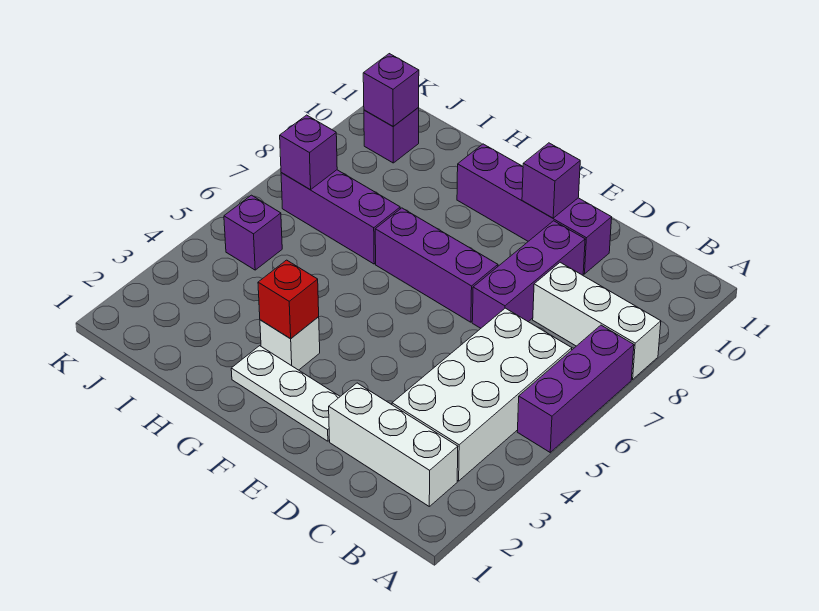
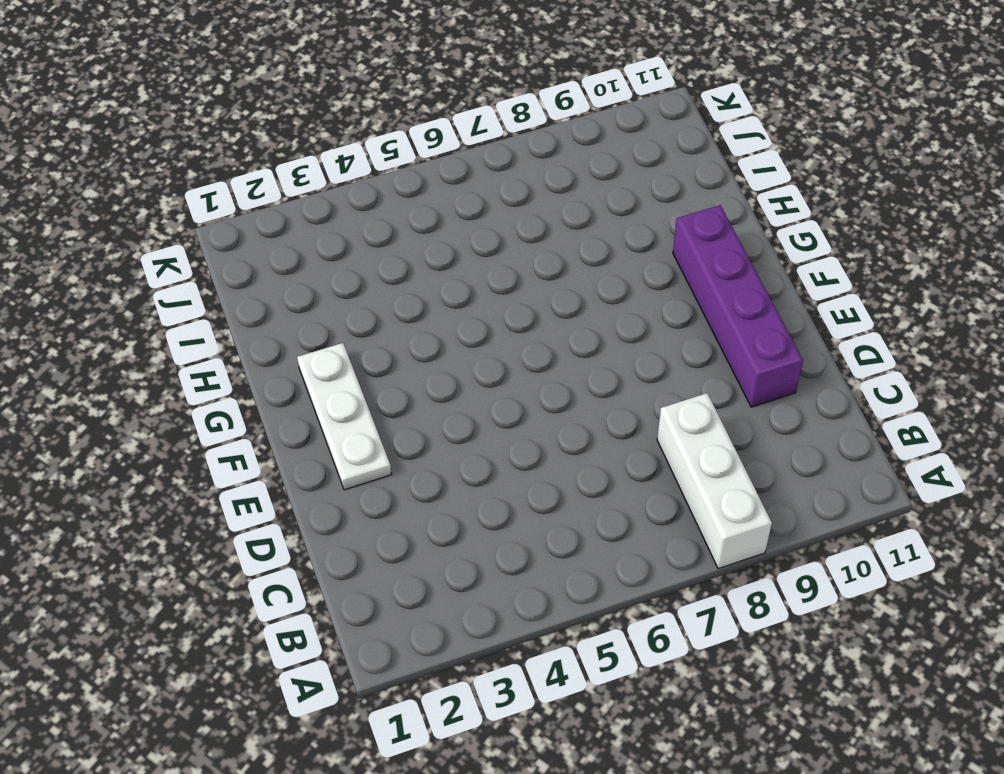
none -> purple 1x3 brick [517,325,634,452]
none -> white 1x3 brick [329,383,458,506]
none -> white 2x4 brick [392,308,572,481]

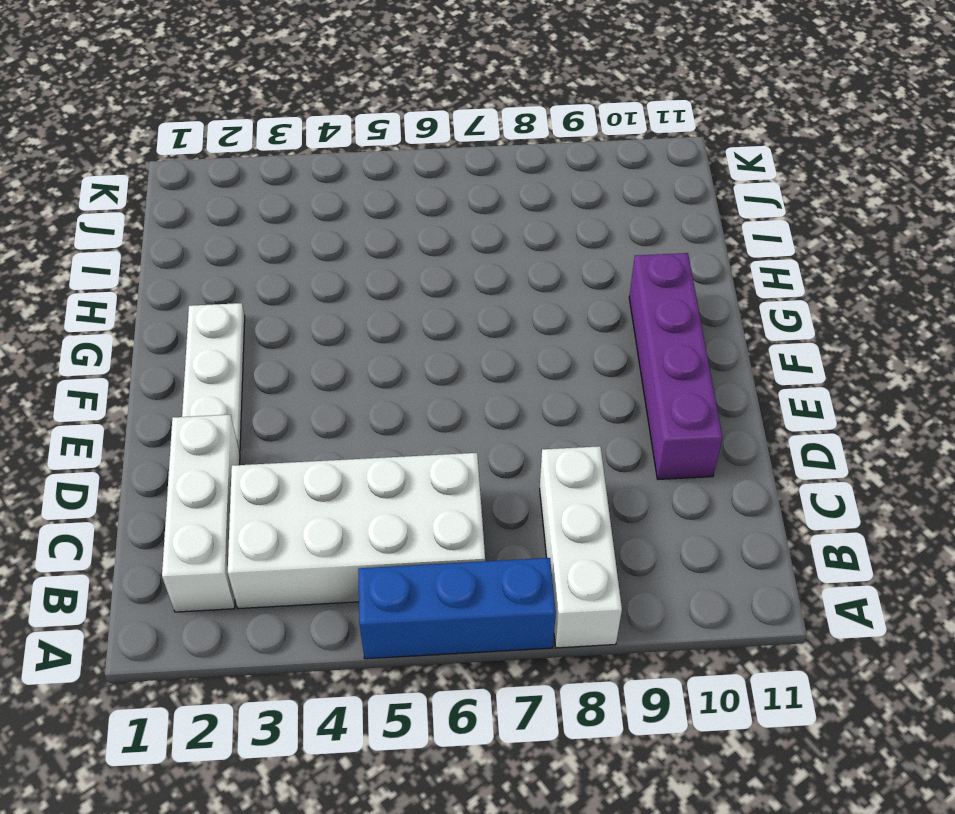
blue 1x3 brick [358,558,556,659] -> purple 1x3 brick [517,325,634,452]
none -> purple 1x3 brick [472,221,585,328]
none -> purple 1x3 brick [375,208,498,322]
none -> white 1x1 brick [260,317,320,370]

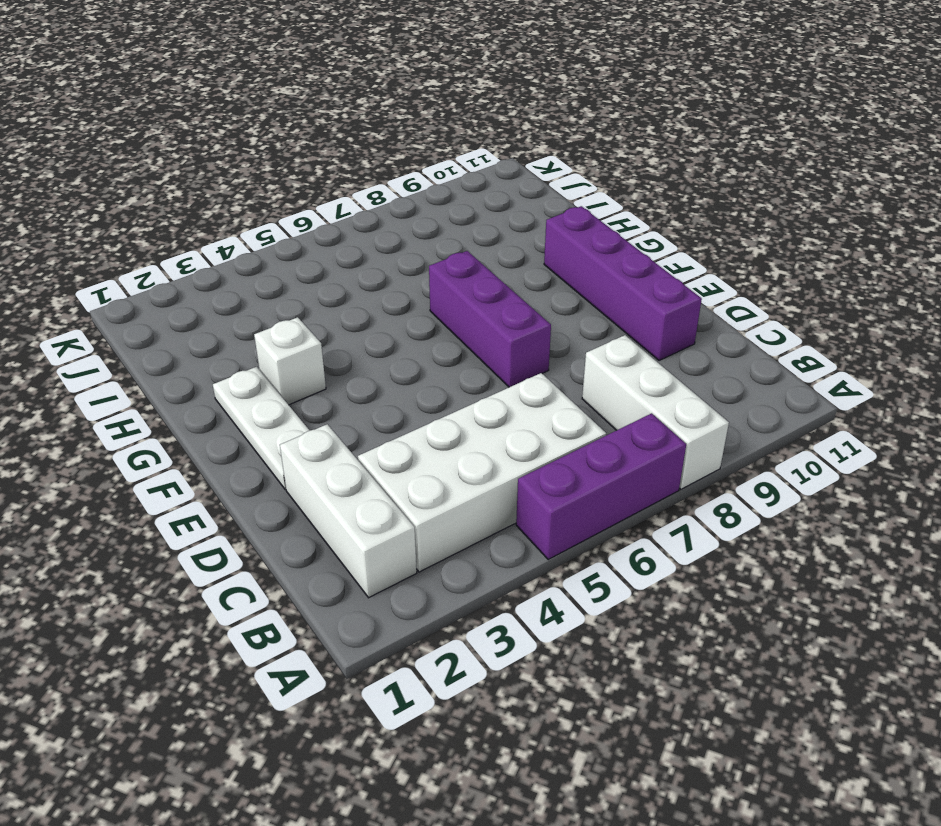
none -> purple 1x3 brick [472,221,585,328]
none -> purple 1x3 brick [281,170,400,264]
none -> purple 1x1 brick [224,195,282,270]

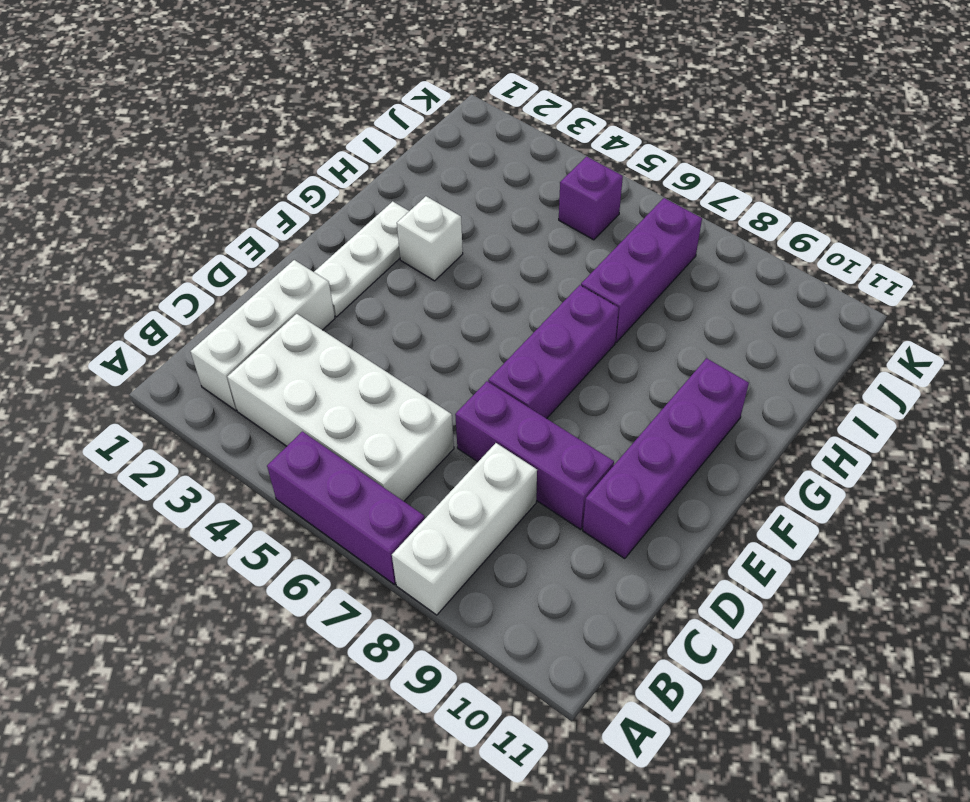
none -> purple 1x1 brick [364,108,419,163]
none -> purple 1x1 brick [522,143,580,218]
none -> red 1x1 brick [258,260,319,339]

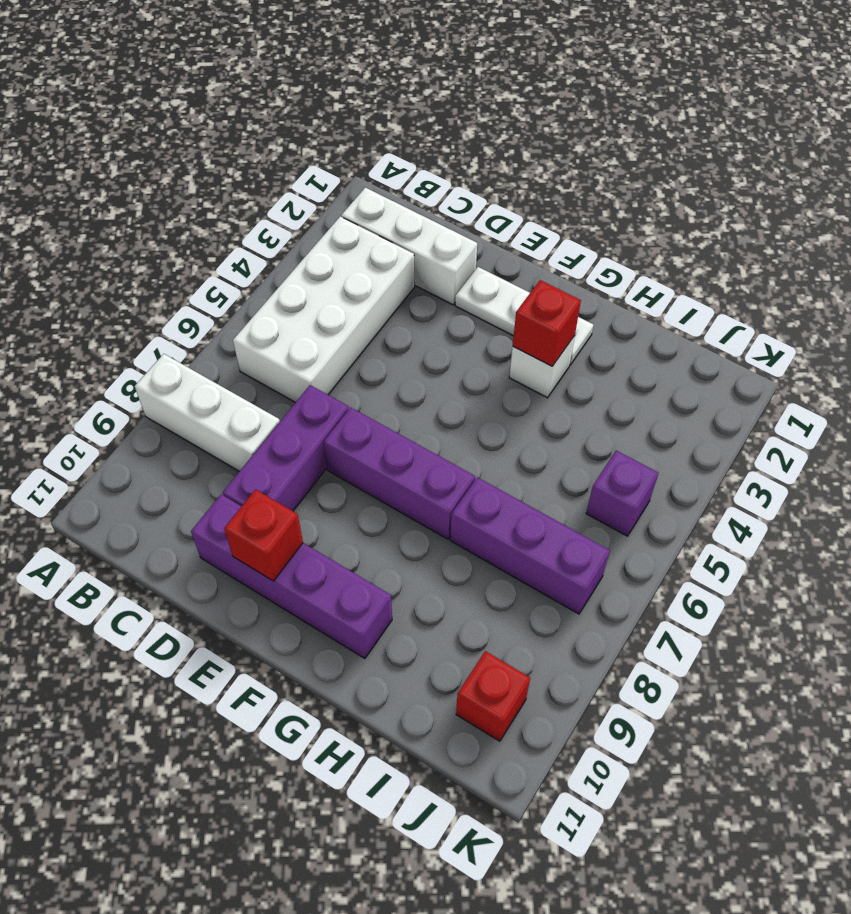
red 1x1 brick [224,489,303,581] -> purple 1x1 brick [522,143,580,218]
red 1x1 brick [456,651,530,741] -> purple 1x1 brick [364,108,419,163]
none -> purple 1x3 brick [517,325,634,452]
none -> purple 1x1 brick [280,115,337,190]
none -> purple 1x1 brick [363,54,419,126]

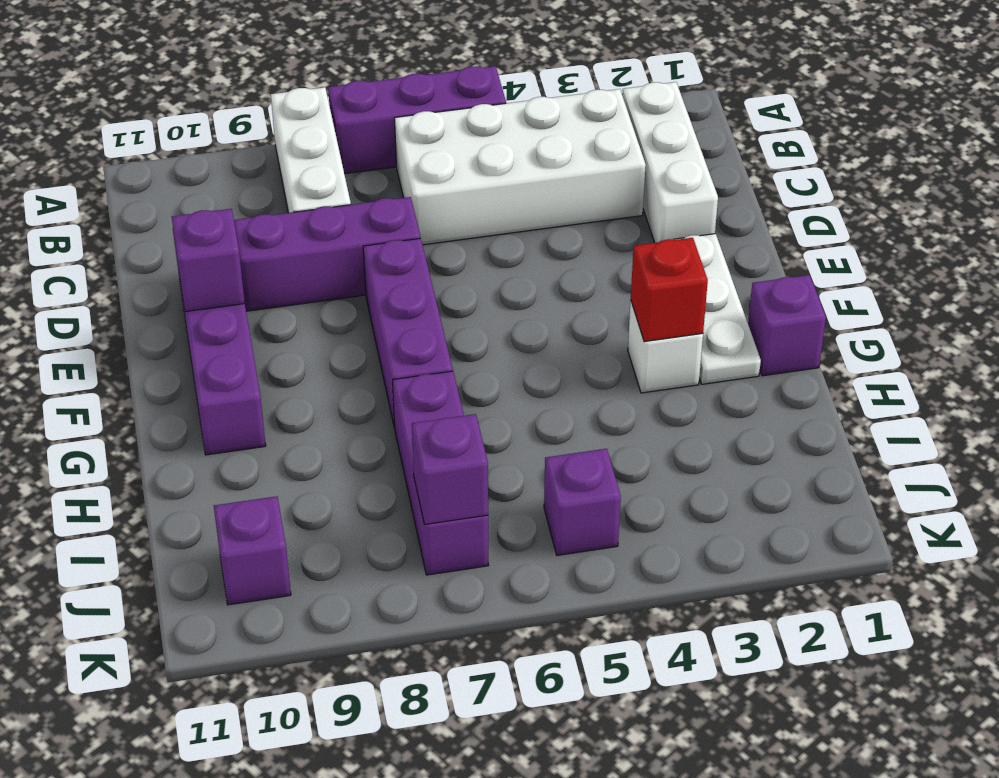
purple 1x1 brick [748,275,826,376] -> purple 1x1 brick moved to [363,54,419,126]

